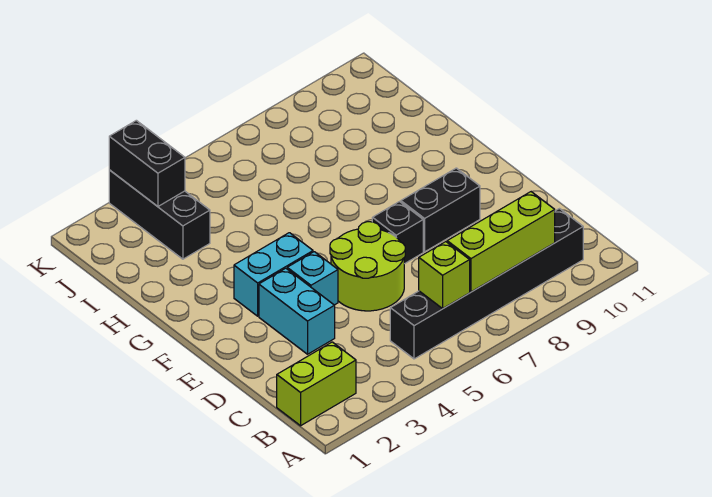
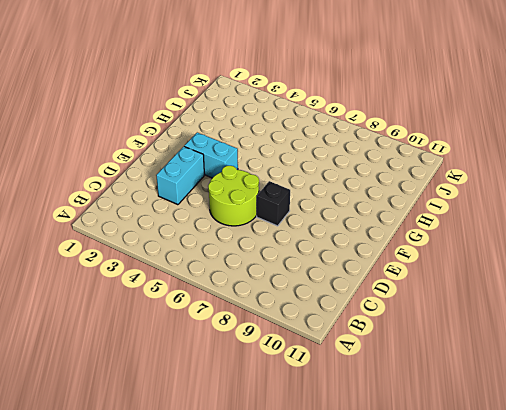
none -> lime 1x2 brick [277,342,356,426]
none -> black 1x6 brick [390,209,583,359]
none -> cyan 1x1 brick [287,252,338,305]

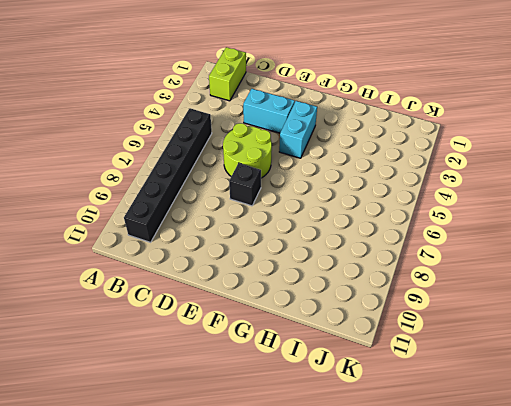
none -> cyan 1x1 brick [287,252,338,305]
none -> black 1x2 brick [401,168,480,252]
none -> black 1x3 brick [109,170,210,259]

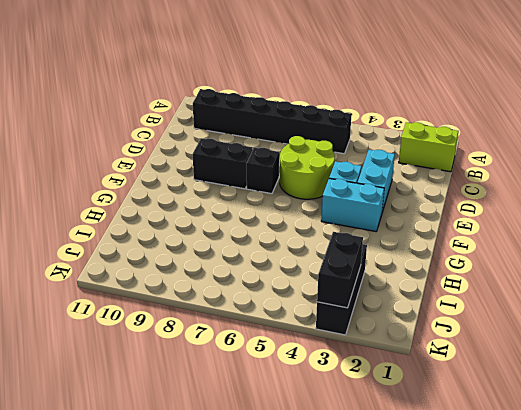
none -> lime 1x1 brick [419,242,470,308]
none -> lime 1x3 brick [447,192,555,292]

